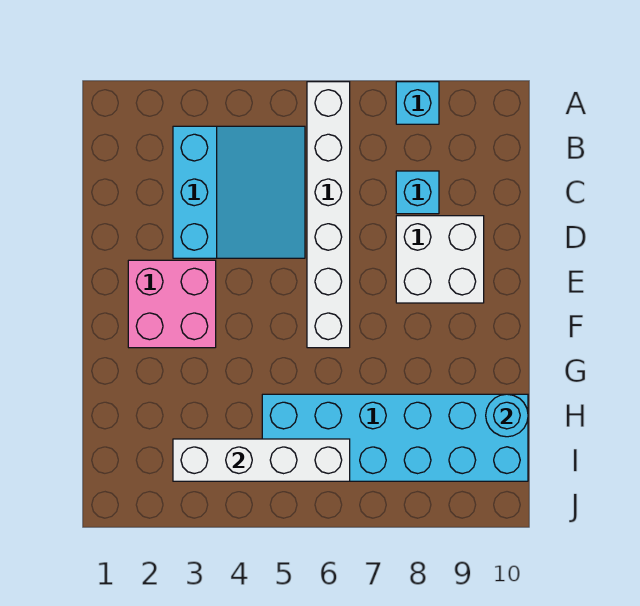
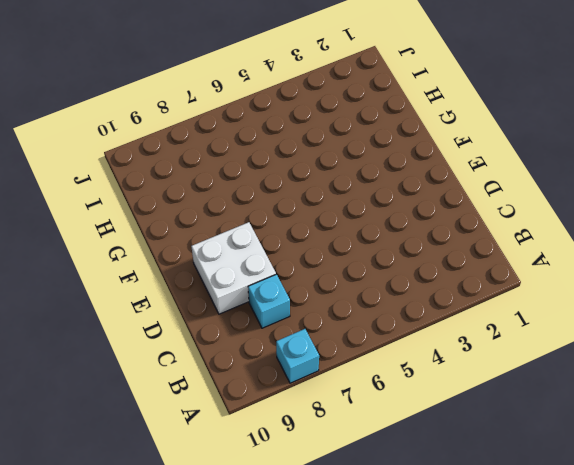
none -> white 1x6 brick [307,82,350,348]
none -> cyan 3x3 slope [173,126,305,258]

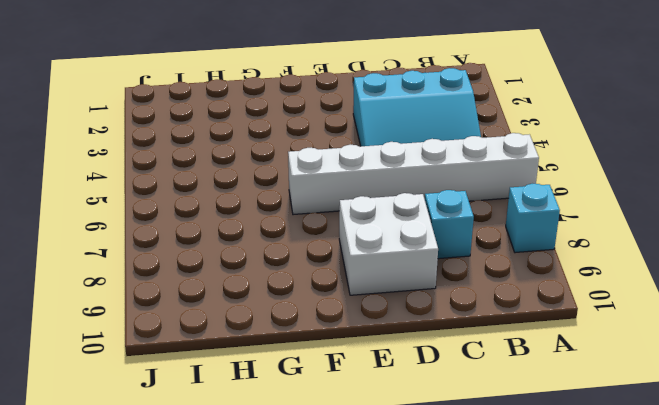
none -> pink 2x2 brick [128,260,216,348]
none -> cyan 2x6 brick [262,394,528,481]

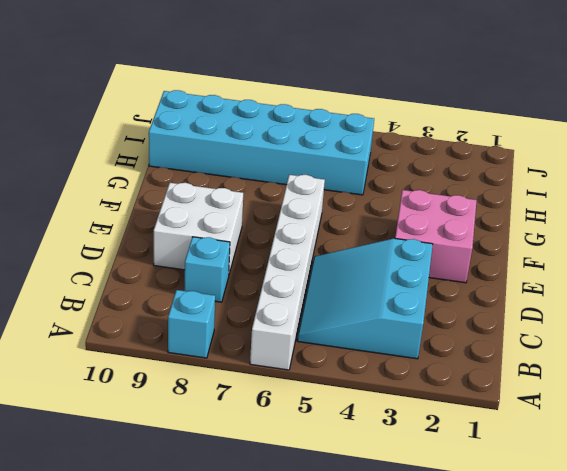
none -> cyan 1x1 round brick [486,394,528,437]
none -> white 1x4 brick [173,439,350,481]

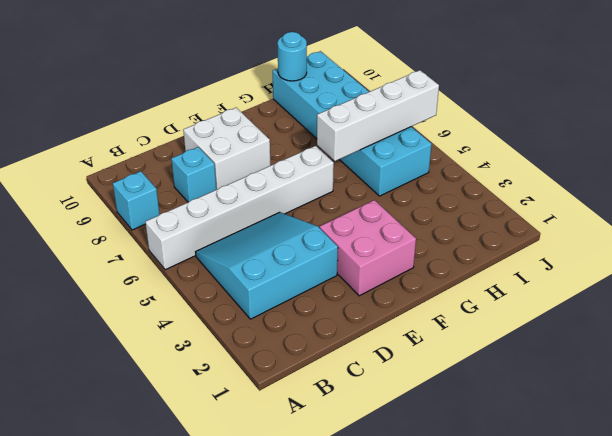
white 1x4 brick [317,70,439,161] -> white 1x4 brick turned to [173,439,350,481]

